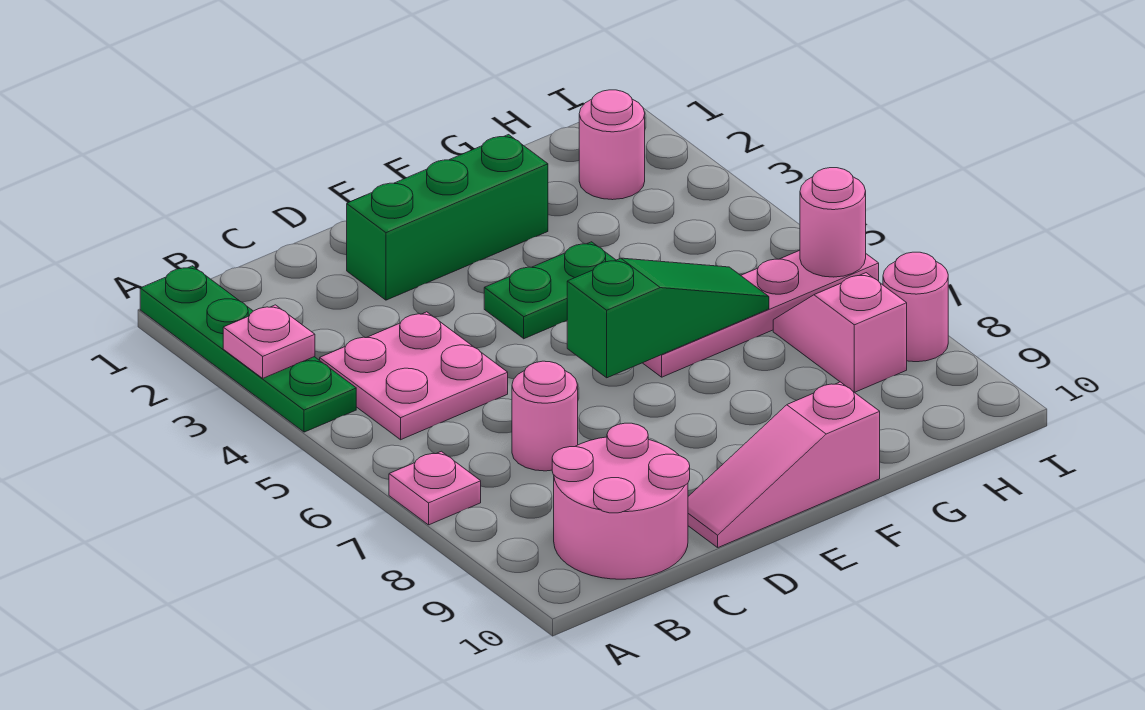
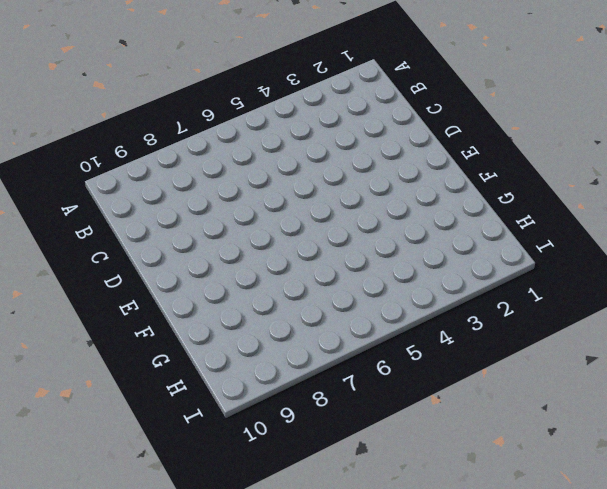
none -> green 1x4 plate [140,266,356,432]
none -> pink 1x1 plate [389,451,481,525]
none -> pink 2x2 plate [320,312,508,440]

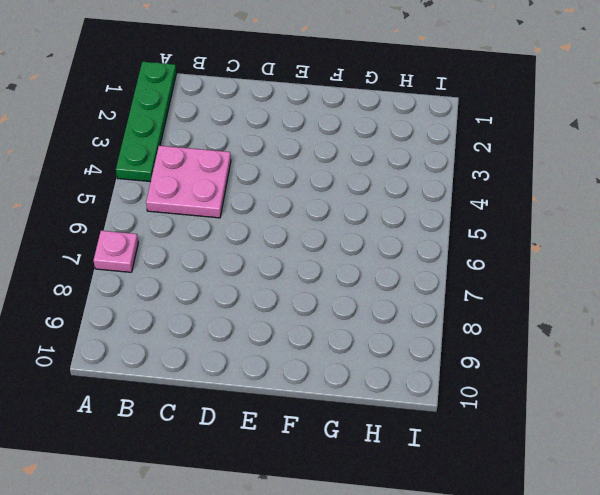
none -> pink 2x2 round brick [552,423,690,579]
none -> pink 1x1 round brick [512,361,578,471]
none -> green 1x3 brick [347,135,548,300]

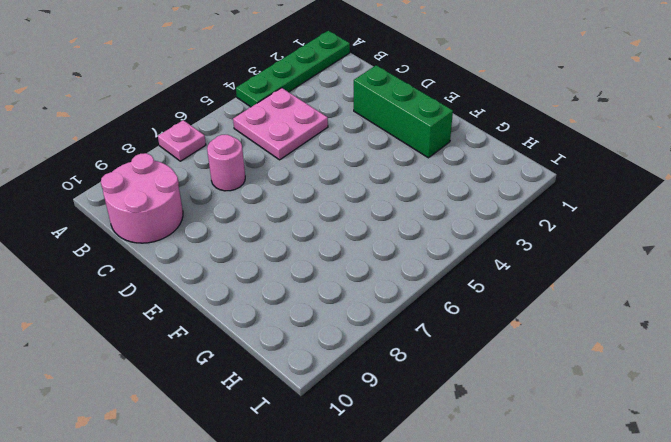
none -> pink 1x3 slope [688,382,880,547]
none -> green 1x2 plate [484,242,615,339]
none -> pink 1x4 plate [643,250,879,377]

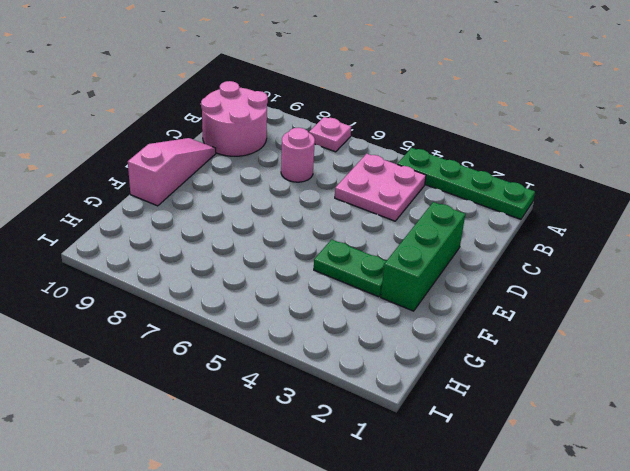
green 1x2 plate [314,239,386,297] -> green 1x2 plate turned to [484,242,615,339]
none -> pink 1x4 plate [643,250,879,377]
none -> pink 1x1 round brick [579,90,645,200]
none -> pink 1x2 slope [773,273,907,392]

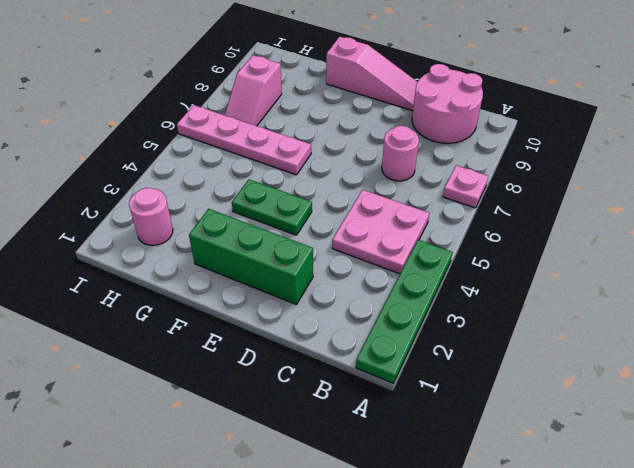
none -> pink 1x1 round brick [883,252,948,362]
none -> pink 1x1 plate [223,305,315,378]
none -> green 1x3 slope [567,258,769,378]

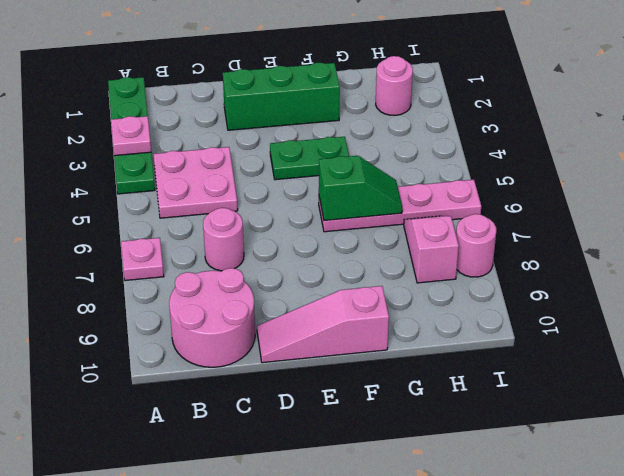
green 1x2 slope [319,156,402,221] -> green 1x3 slope [567,258,769,378]
none -> pink 1x1 round brick [800,168,866,277]

